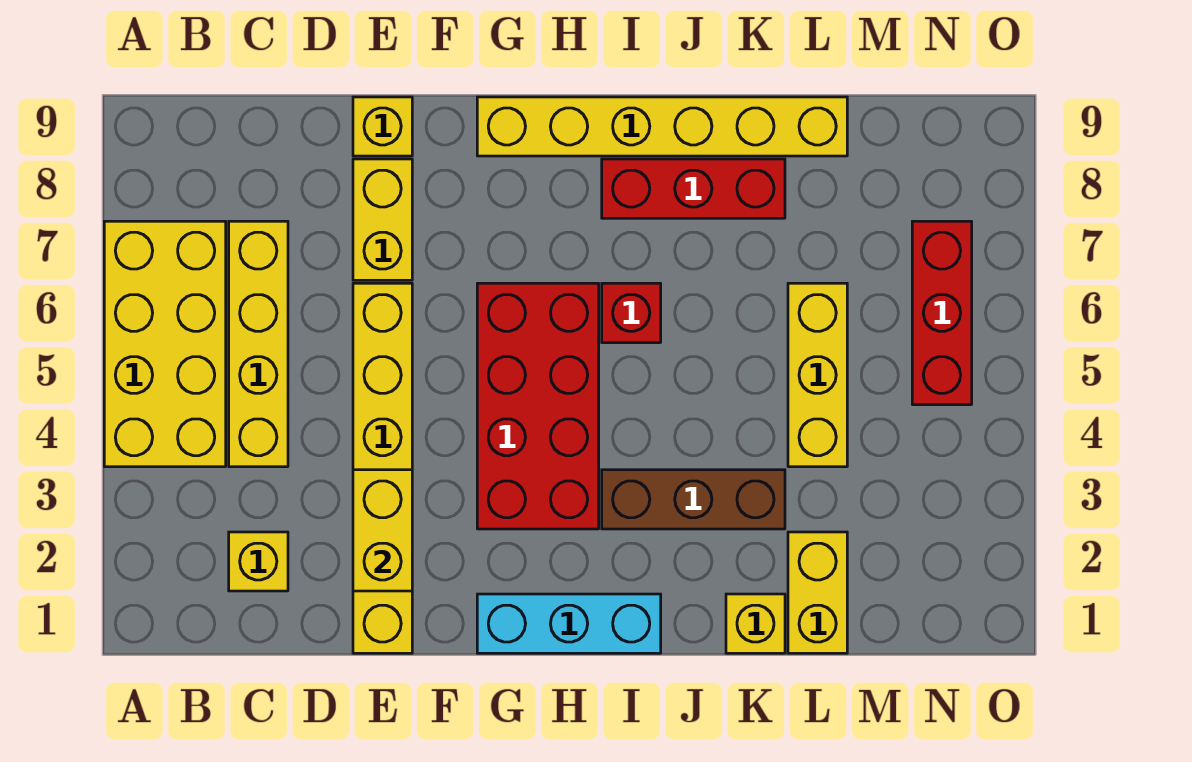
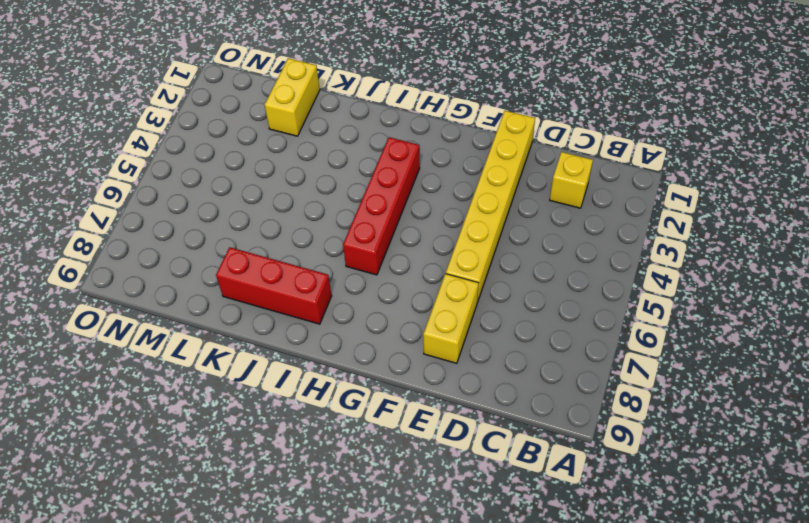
red 1x4 brick [343,137,420,275] -> red 2x4 brick [477,283,599,529]
none -> yellow 2x4 brick [104,221,226,467]
none -> yellow 1x4 brick [229,221,288,467]
none -> yellow 1x1 brick [353,97,412,156]

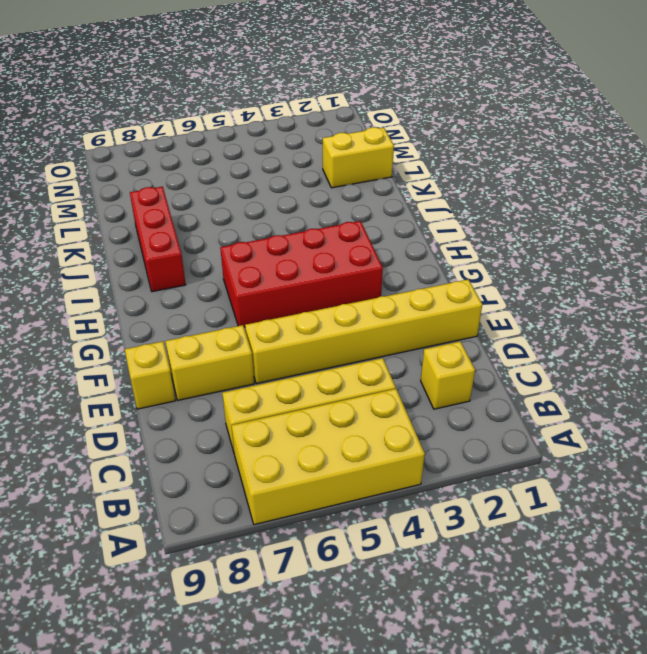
none -> cyan 1x3 brick [477,594,661,653]
none -> yellow 1x6 brick [477,97,847,156]
none -> brown 1x3 brick [602,470,785,529]

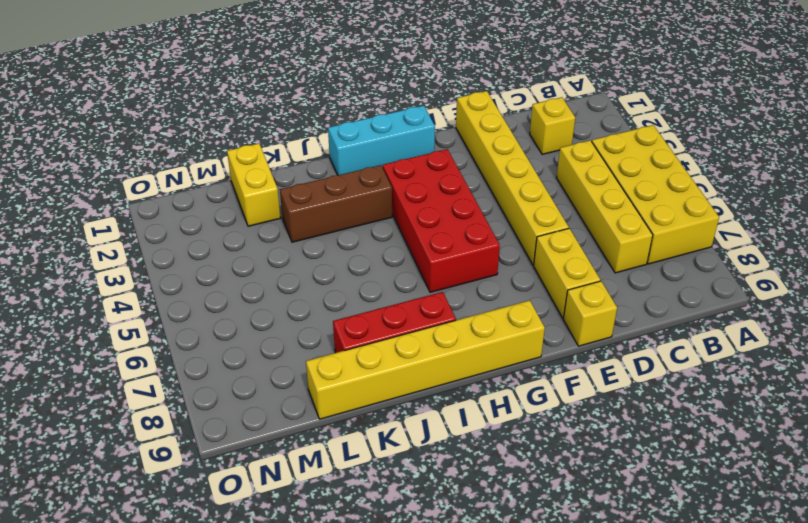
none -> red 1x1 brick [602,283,661,343]
none -> yellow 1x1 brick [726,594,785,653]
none -> yellow 1x3 brick [788,283,847,467]

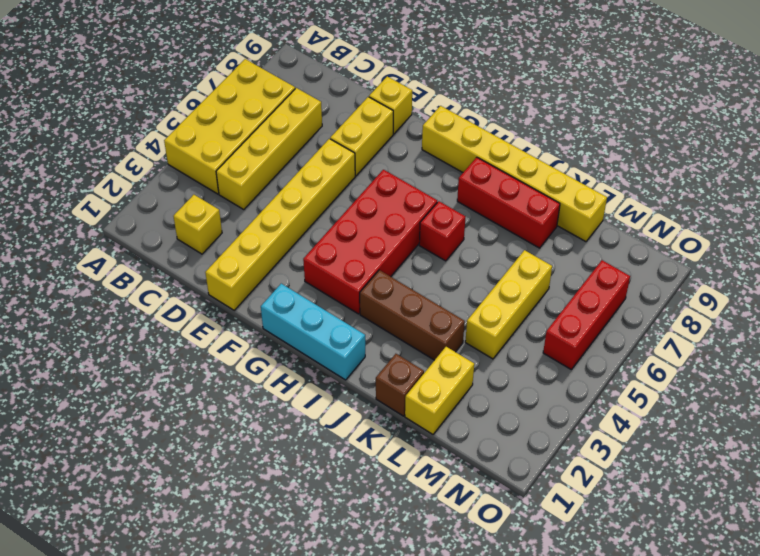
brown 1x1 brick [376,354,424,416] -> yellow 1x1 brick [726,594,785,653]
none -> yellow 1x2 brick [353,470,412,591]

